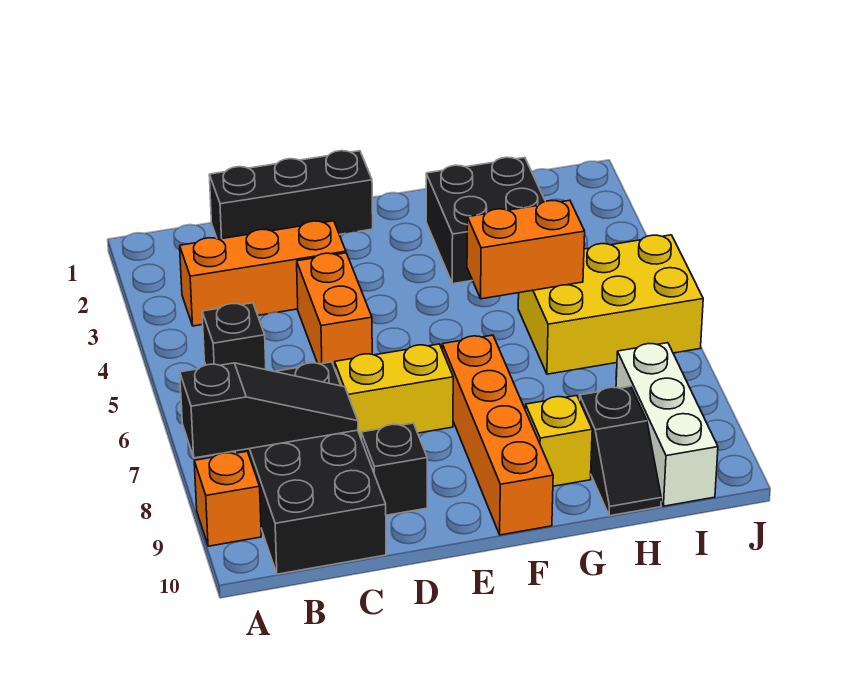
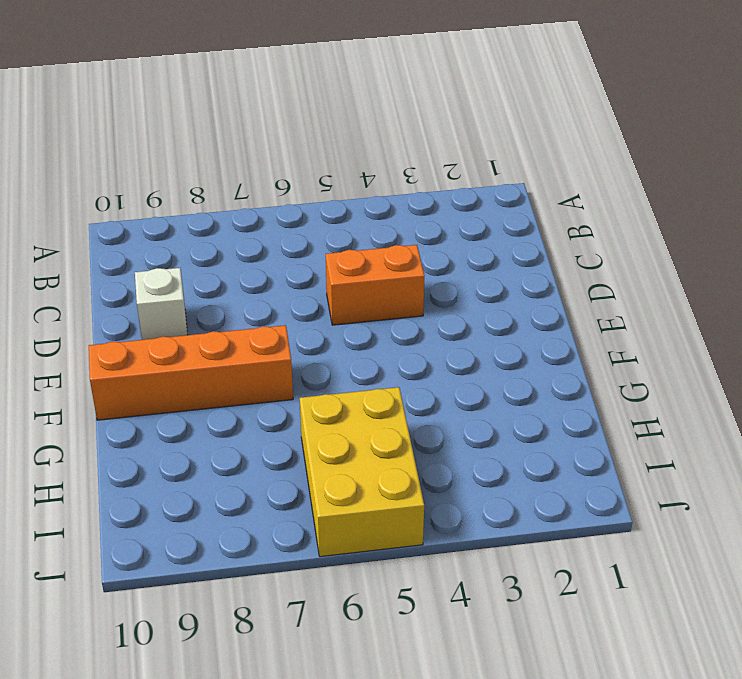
white 1x1 brick [135,268,187,340] -> black 1x1 brick [361,423,427,515]
none -> orange 1x1 brick [194,451,261,546]
none -> orange 1x3 brick [180,221,346,326]
none -> black 1x1 brick [202,303,266,370]

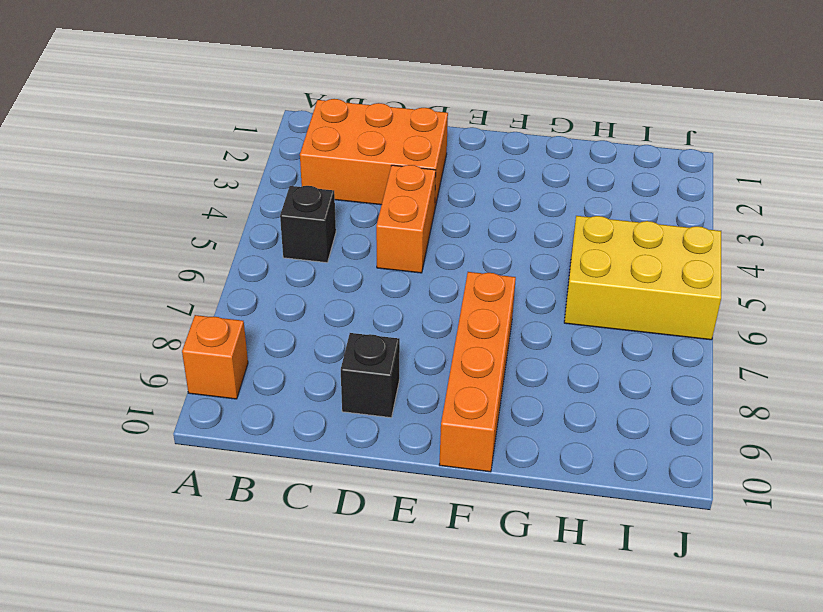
orange 2x3 brick [300,99,448,207] -> orange 1x3 brick [180,221,346,326]
none -> black 2x4 brick [235,362,386,574]
none -> black 1x3 brick [209,151,373,239]
none -> yellow 1x2 brick [335,344,453,437]

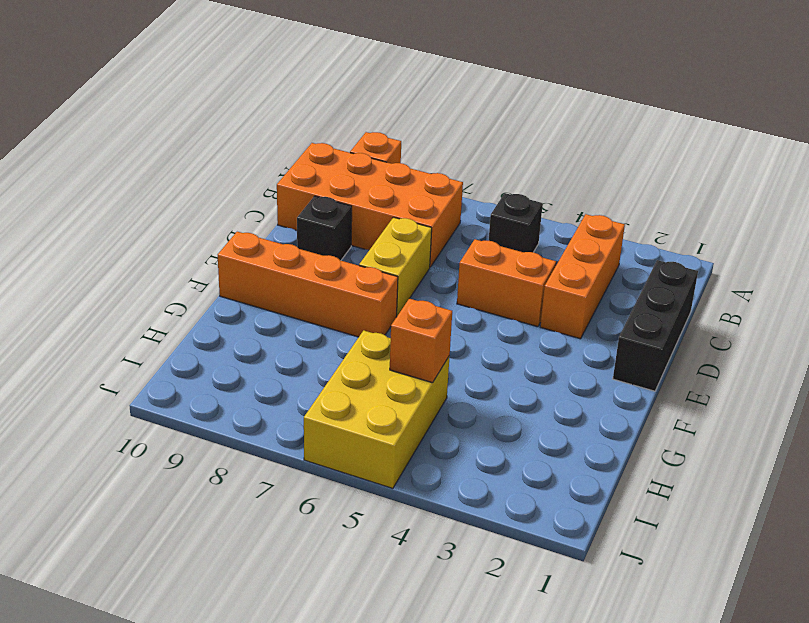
orange 2x4 brick [277,143,463,267] -> black 2x4 brick [235,362,386,574]
orange 1x1 brick [390,299,452,383] -> orange 1x2 brick [467,200,585,299]
none -> black 2x2 brick [426,157,545,284]
none -> yellow 1x1 brick [525,396,592,486]
none -> black 1x2 slope [580,386,661,516]

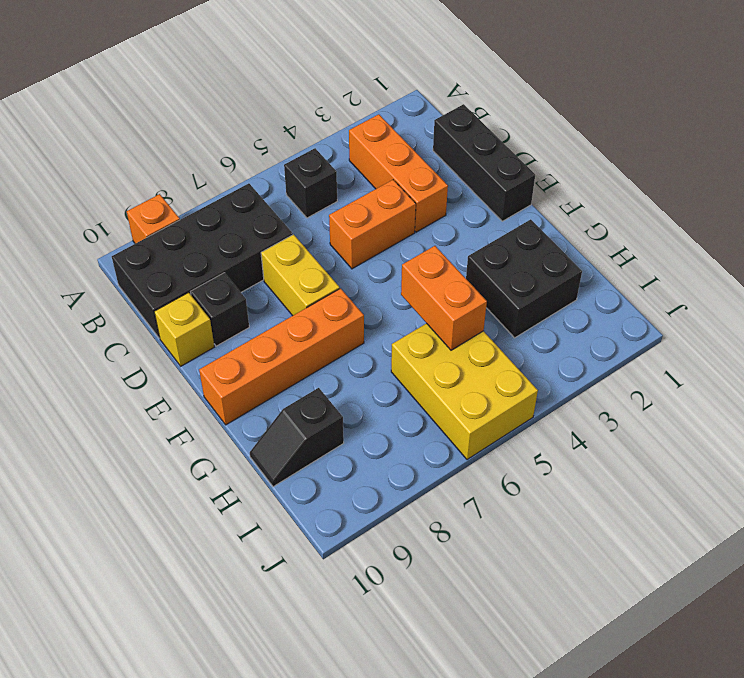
yellow 1x1 brick [154,292,214,366] -> yellow 1x1 brick moved to [525,396,592,486]
none -> white 1x3 brick [616,343,718,506]
none -> black 1x3 slope [180,363,358,458]

